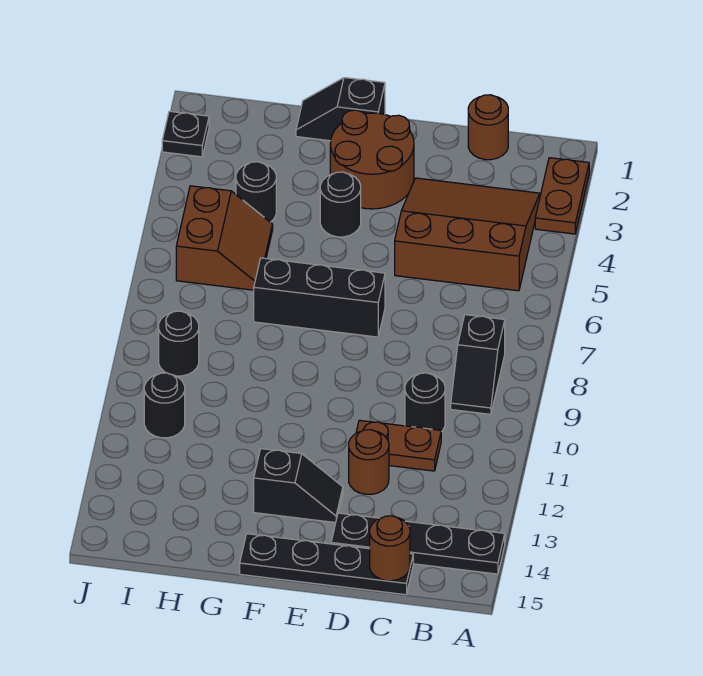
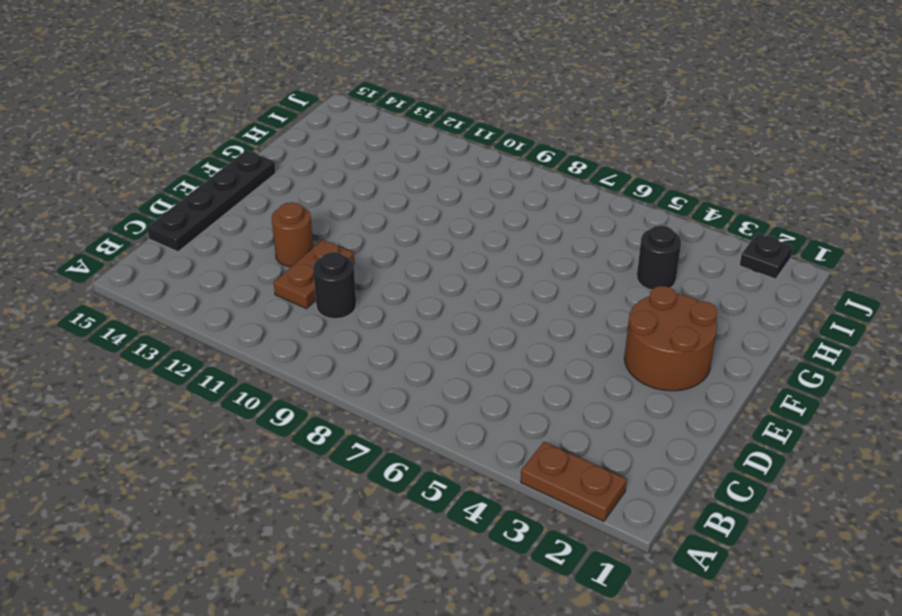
none -> black 1x4 plate [331,513,505,574]
none -> brown 3x3 slope [395,178,540,291]
none -> black 1x2 slope [451,315,505,414]

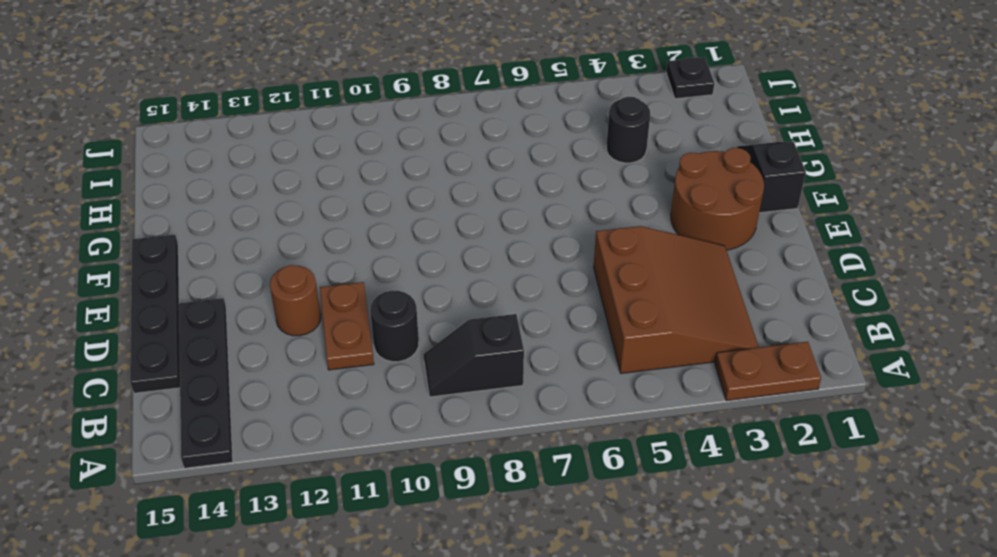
none -> brown 1x1 round brick [468,95,508,160]
none -> black 1x3 brick [254,258,385,337]
none -> black 1x2 slope [254,449,343,523]

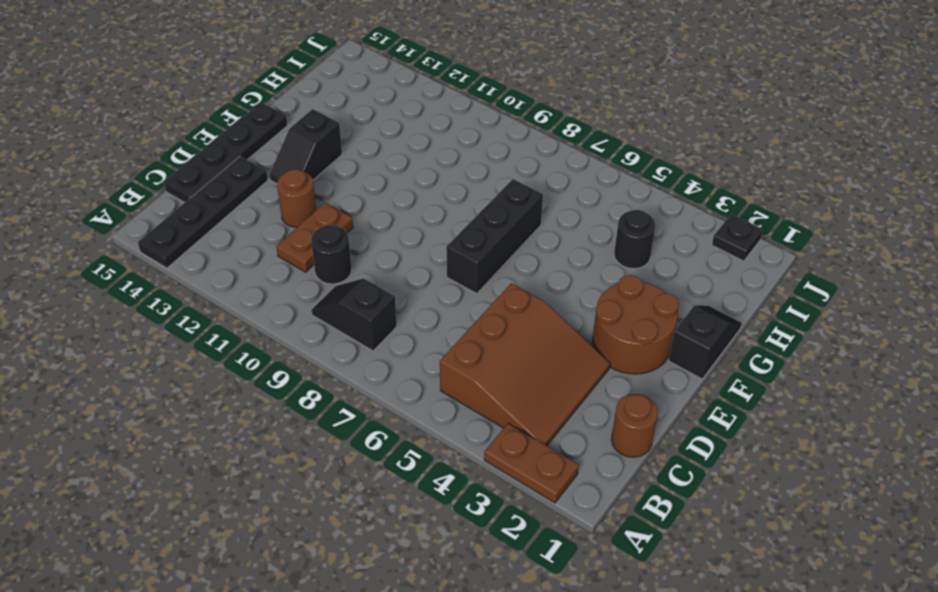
none -> black 1x1 round brick [320,172,361,237]
none -> brown 2x2 slope [176,186,273,290]
none -> black 1x1 round brick [159,311,199,376]

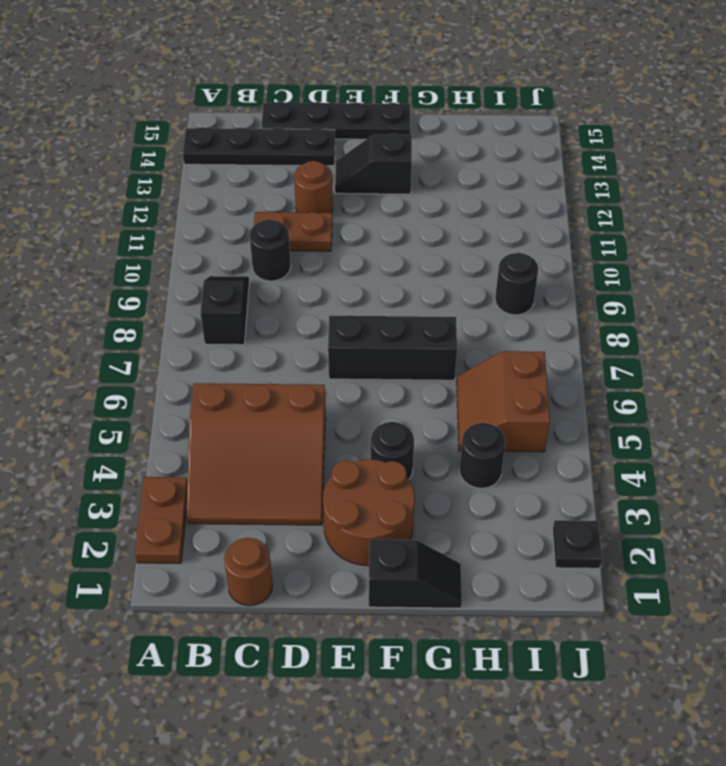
none -> black 1x1 round brick [144,373,185,438]
none -> brown 1x1 round brick [370,516,410,581]

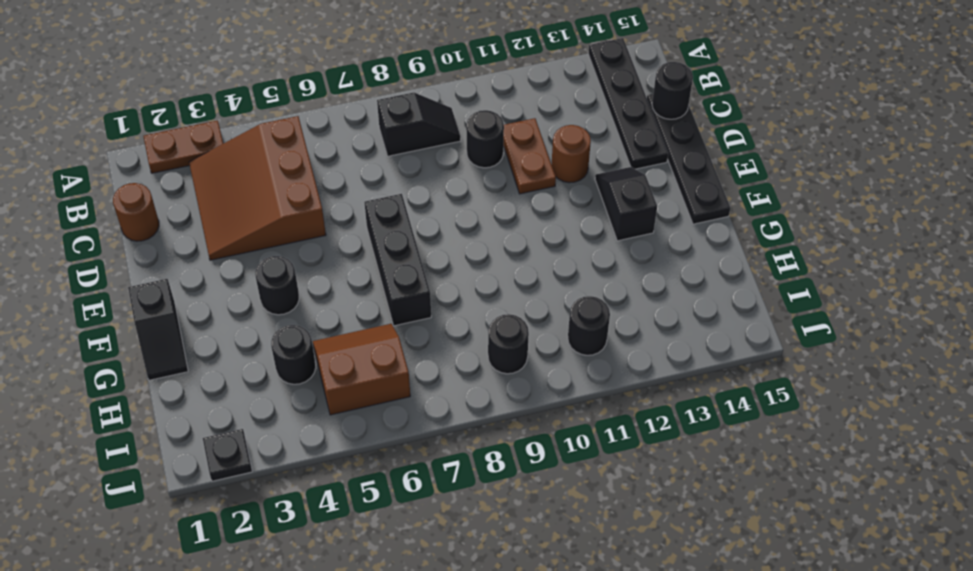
black 1x1 round brick [652,62,693,119] -> brown 1x1 round brick [370,516,410,581]
none -> brown 2x2 round brick [330,110,414,209]

